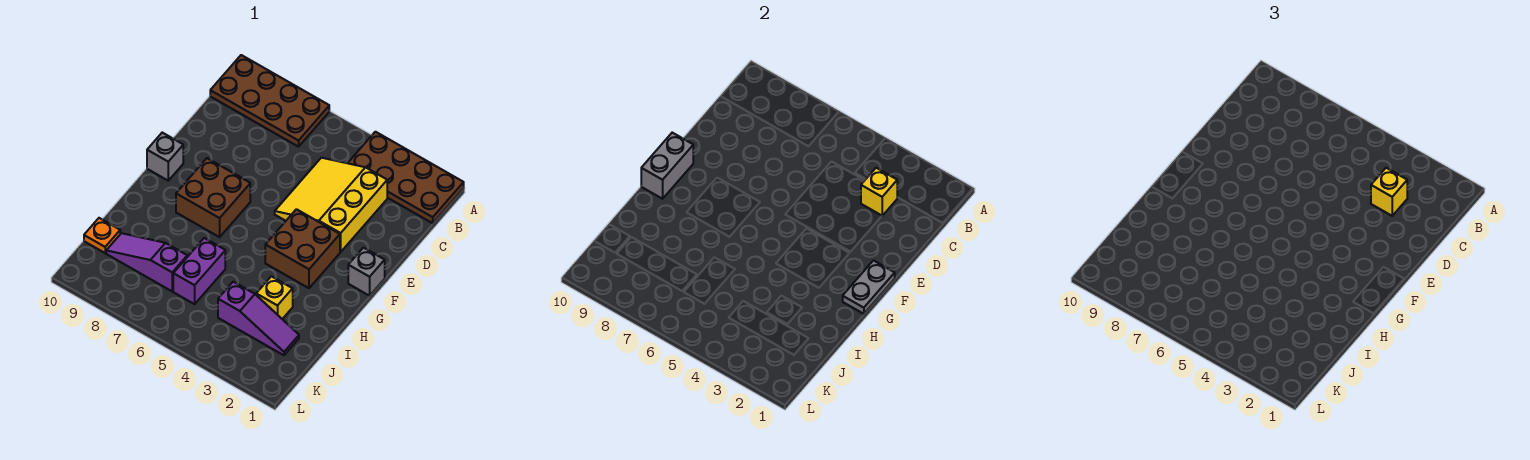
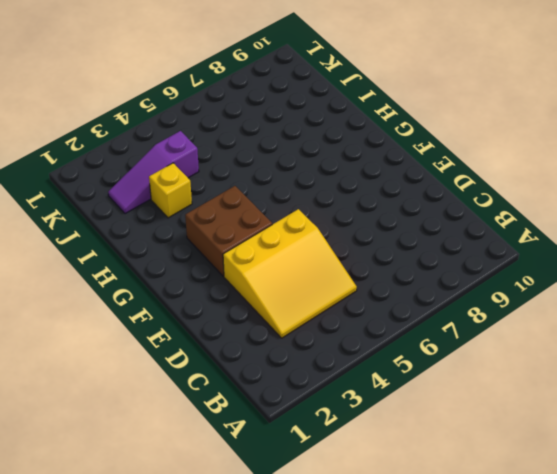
yellow 3x3 slope [223,209,357,338] -> yellow 3x3 slope turned to [275,158,387,252]
none -> brown 2x4 plate [348,132,464,223]
none -> brown 2x4 plate [210,55,329,147]
none -> grey 1x1 brick [348,248,385,296]

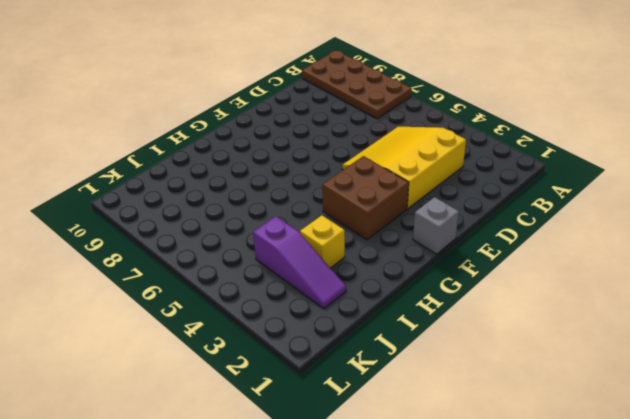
none -> brown 2x4 plate [348,132,464,223]
none -> brown 2x2 brick [176,158,250,237]
none -> grey 1x1 brick [147,133,183,180]

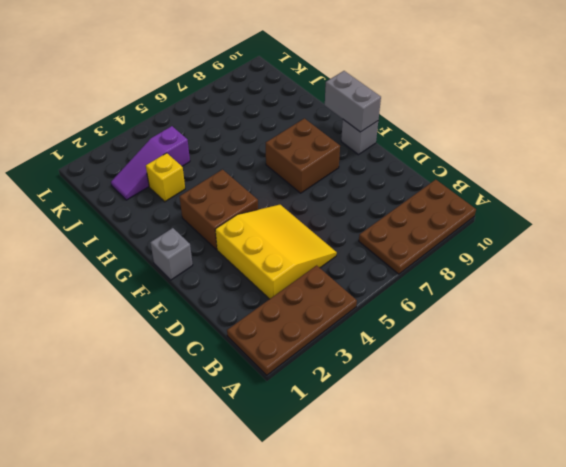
none -> purple 1x2 brick [173,238,225,304]
none -> purple 1x3 slope [106,233,187,291]
none -> orange 1x1 plate [84,218,120,253]

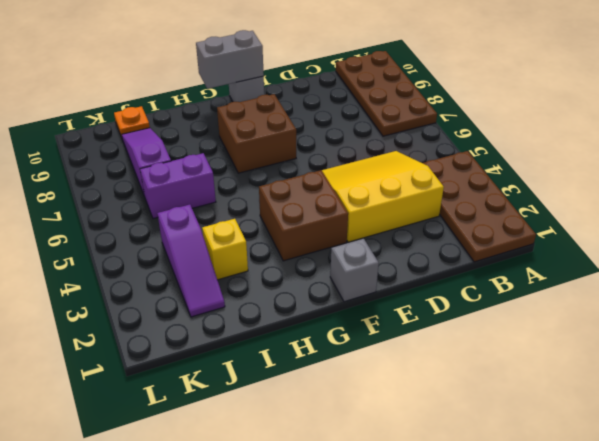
none -> yellow 1x1 brick [861,168,897,216]
none -> grey 1x2 plate [843,261,895,314]
none -> yellow 1x1 brick [1371,168,1407,216]

